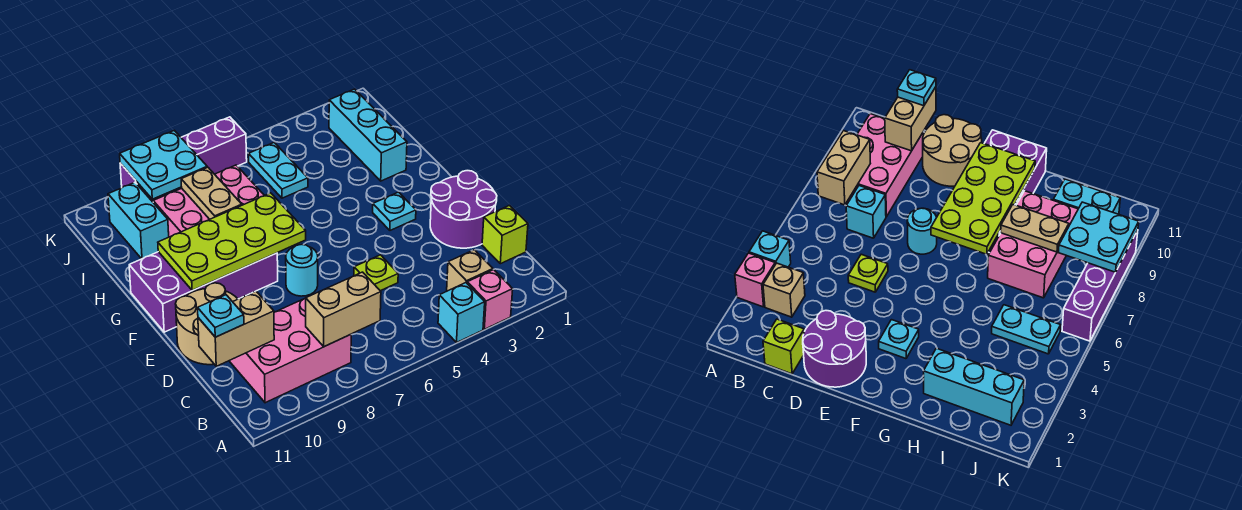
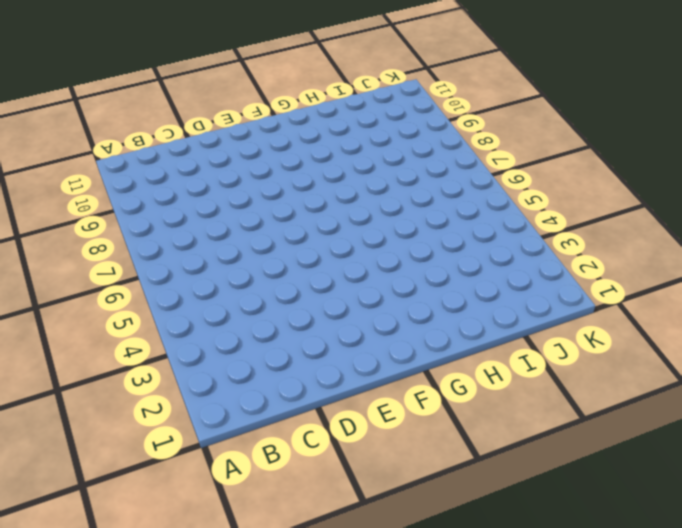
none -> pink 1x1 brick [467,270,513,329]
none -> cyan 1x1 brick [438,283,485,342]
none -> tan 1x1 brick [447,250,493,291]

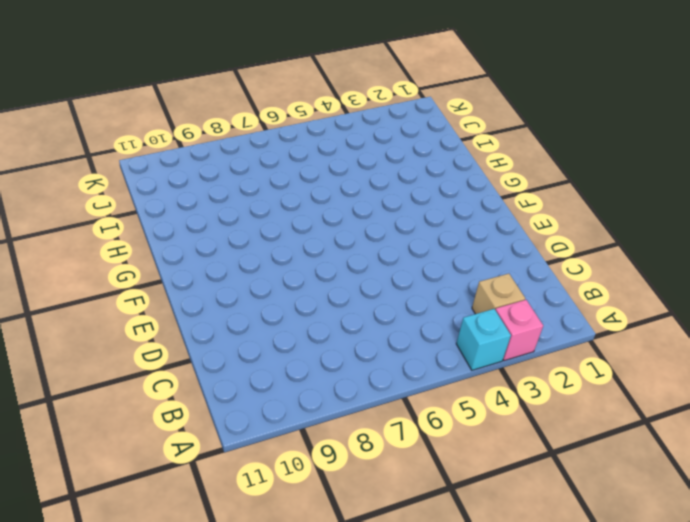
none -> pink 2x3 brick [230,298,351,403]
none -> lime 1x1 brick [482,206,528,264]
none -> cyan 1x1 brick [846,186,886,238]

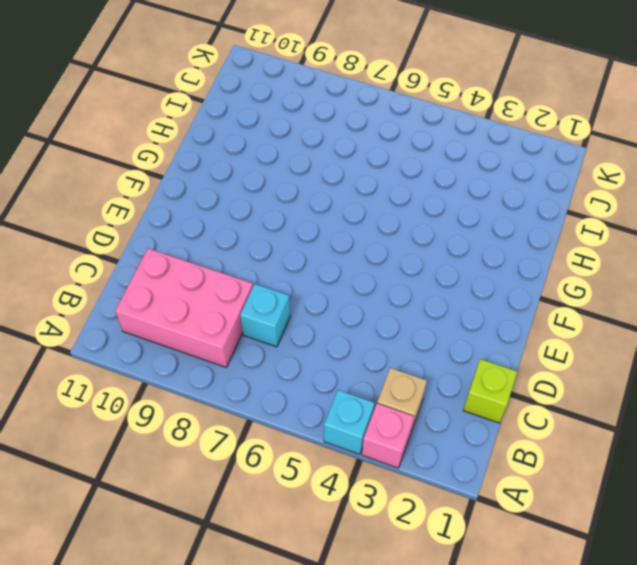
none -> purple 2x2 round brick [430,171,497,248]
none -> lime 1x1 plate [354,255,398,291]
none -> tan 2x2 round brick [176,283,237,365]

